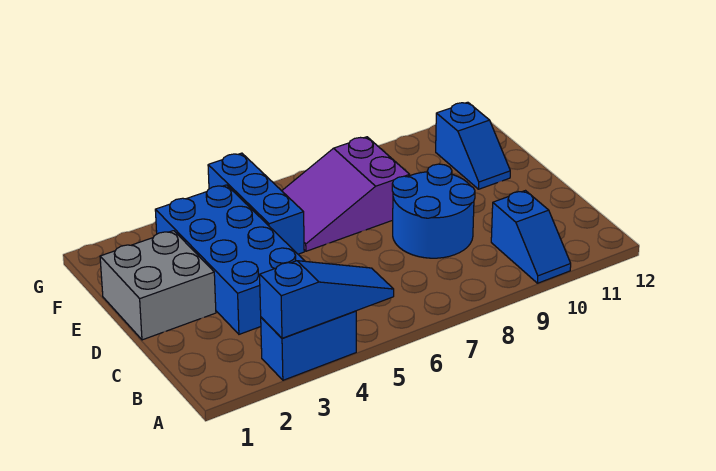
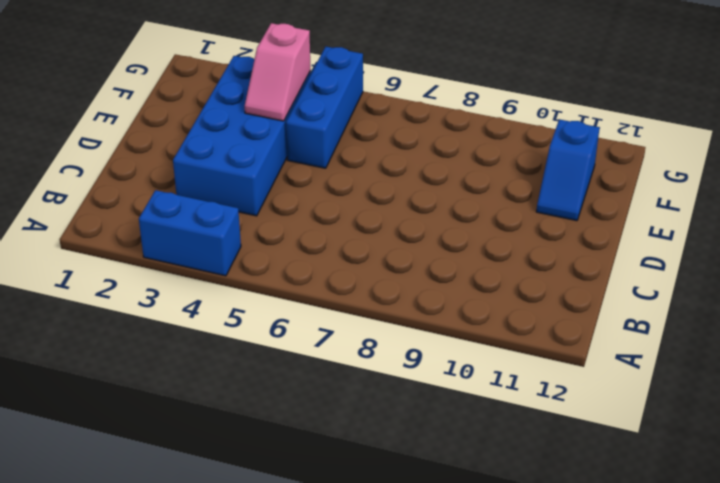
pink 1x2 slope [245,23,311,121] -> none
none -> blue 1x2 slope [491,191,571,283]
none -> blue 2x2 round brick [392,164,475,258]

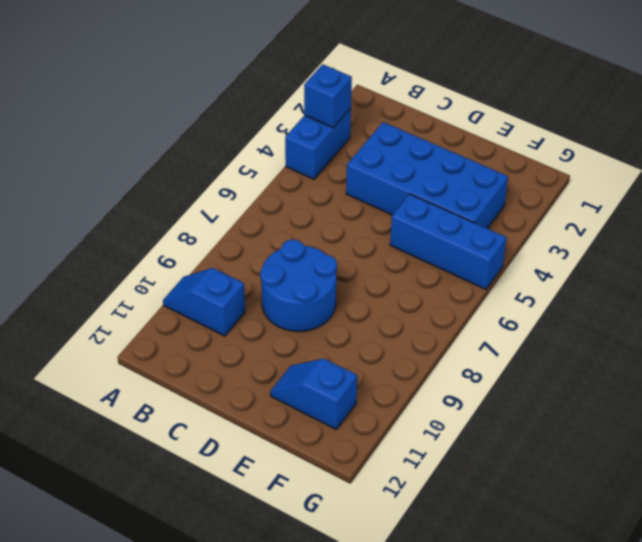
blue 1x1 brick [304,64,352,128] -> blue 1x3 slope [260,261,394,338]
none -> grey 2x2 brick [100,231,216,340]
none -> purple 2x3 slope [282,137,410,251]

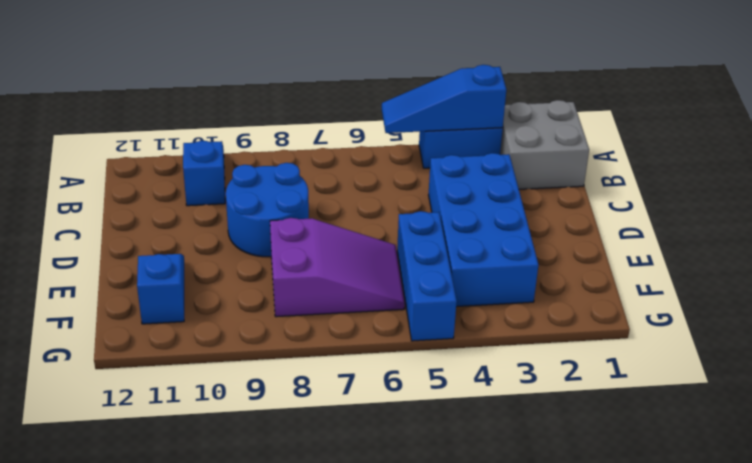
grey 2x2 brick [500,100,589,189] -> grey 2x2 brick moved to [100,231,216,340]

